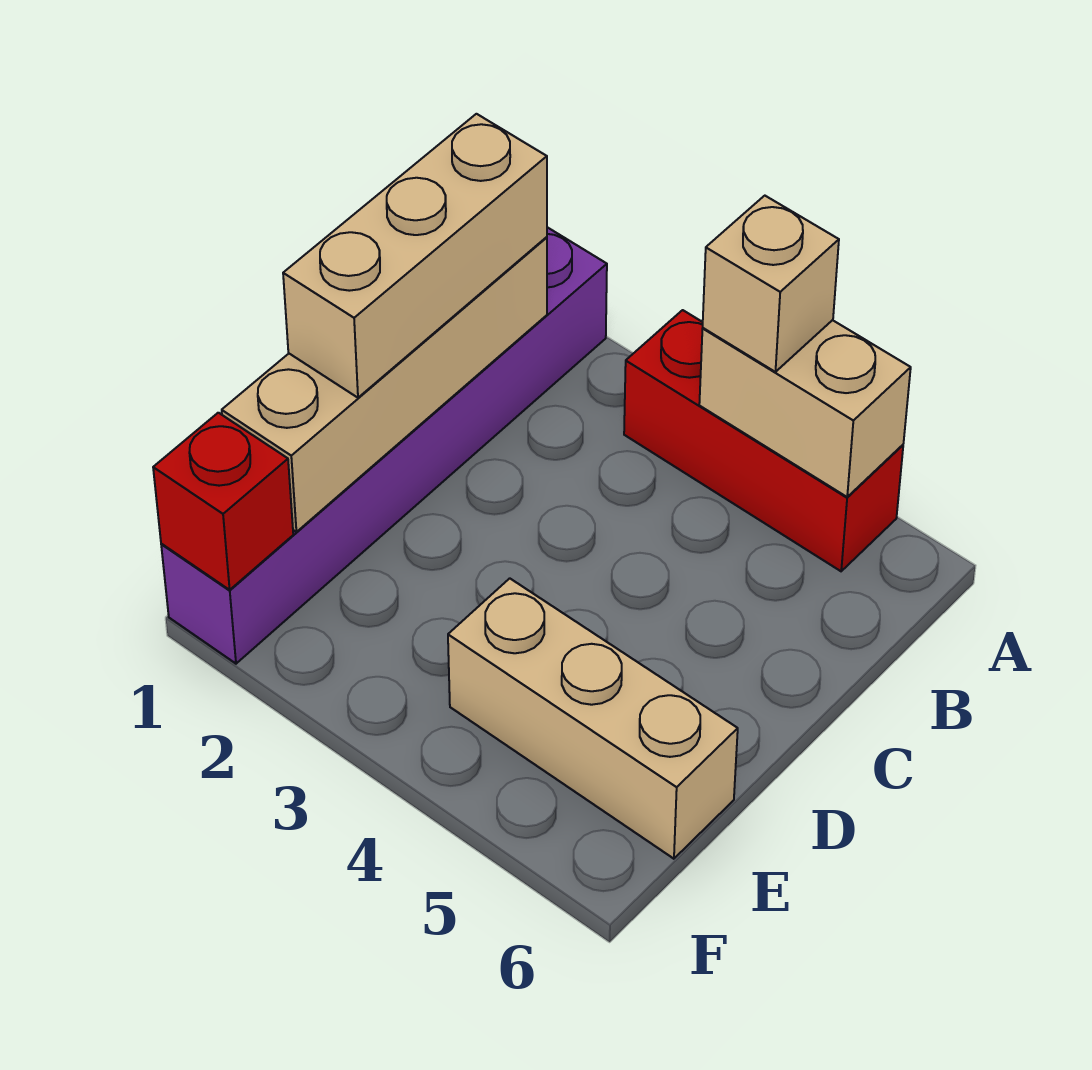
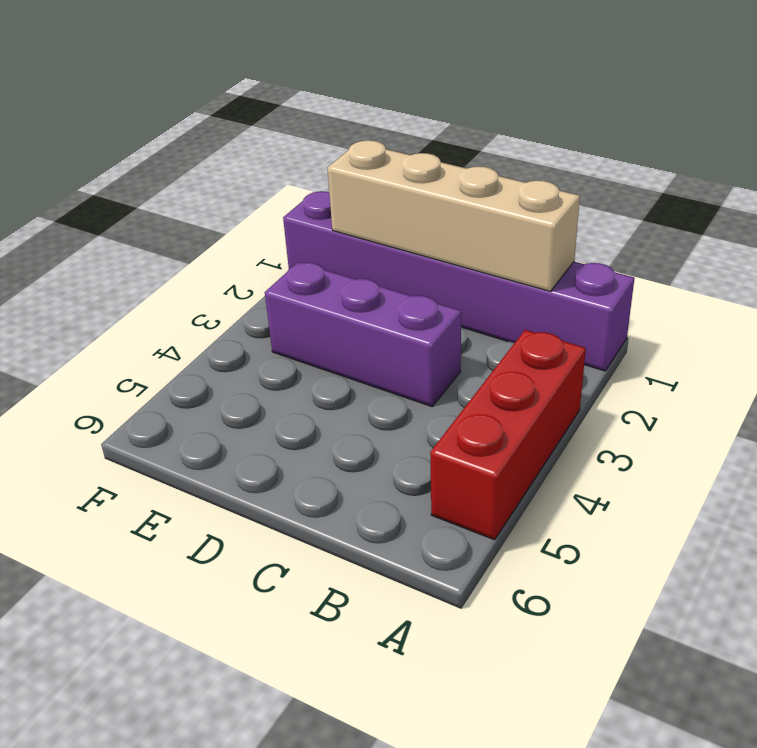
purple 1x3 brick [265,262,461,406] -> none
none -> tan 1x3 brick [448,578,738,859]
none -> tan 1x2 brick [699,320,911,497]

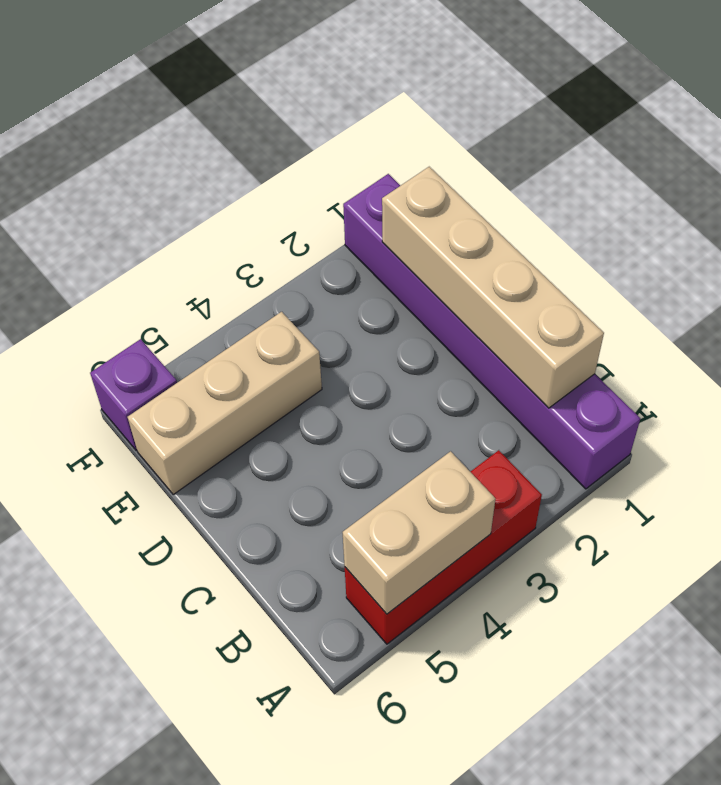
purple 1x1 brick [90,339,177,451] -> none
none -> red 1x1 brick [153,413,293,590]
none -> tan 1x1 brick [703,196,839,372]

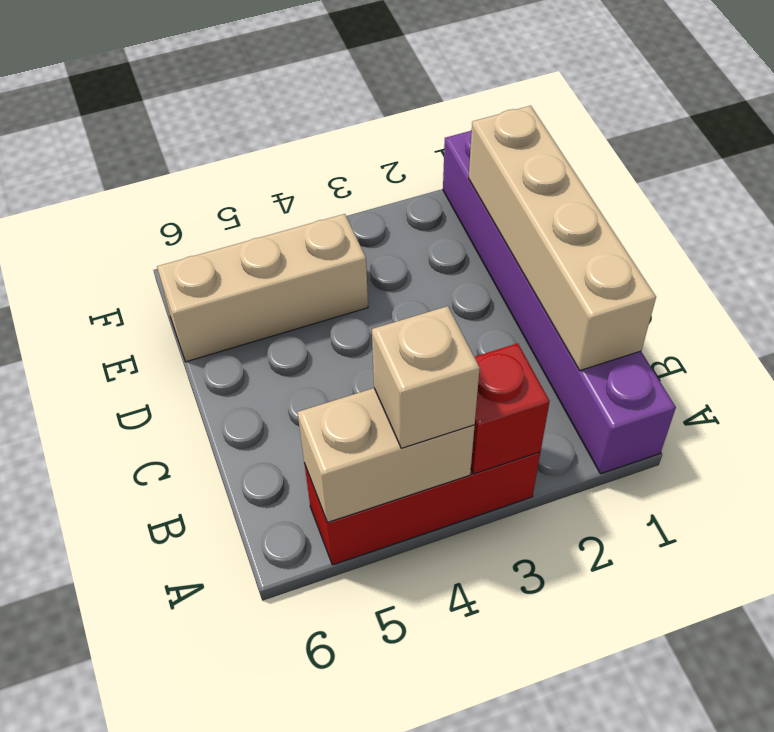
red 1x1 brick [471,343,550,474] -> red 1x1 brick moved to [153,413,293,590]
none -> tan 1x3 brick [283,114,547,398]

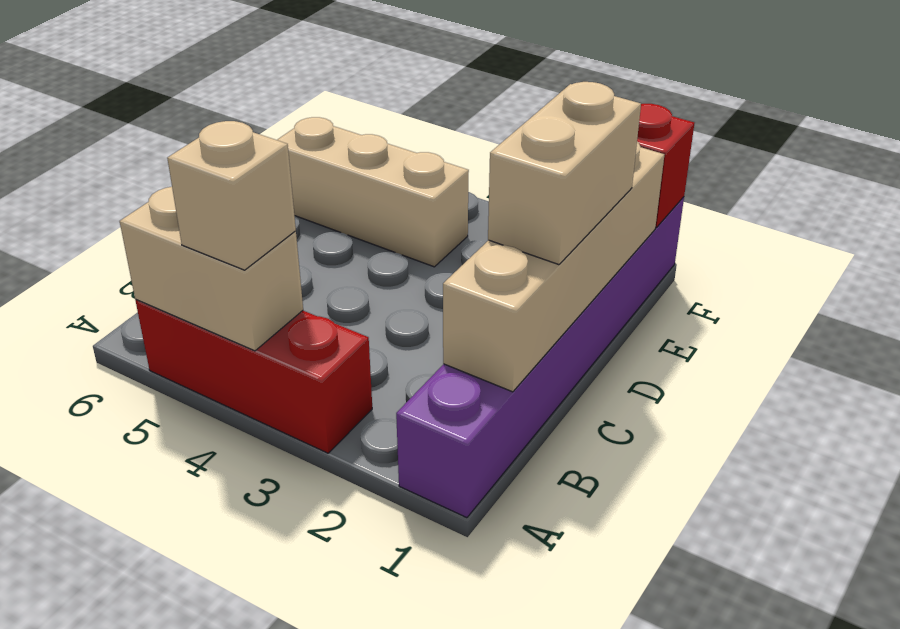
tan 1x2 brick [488,82,641,265] -> tan 1x3 brick [283,114,547,398]

